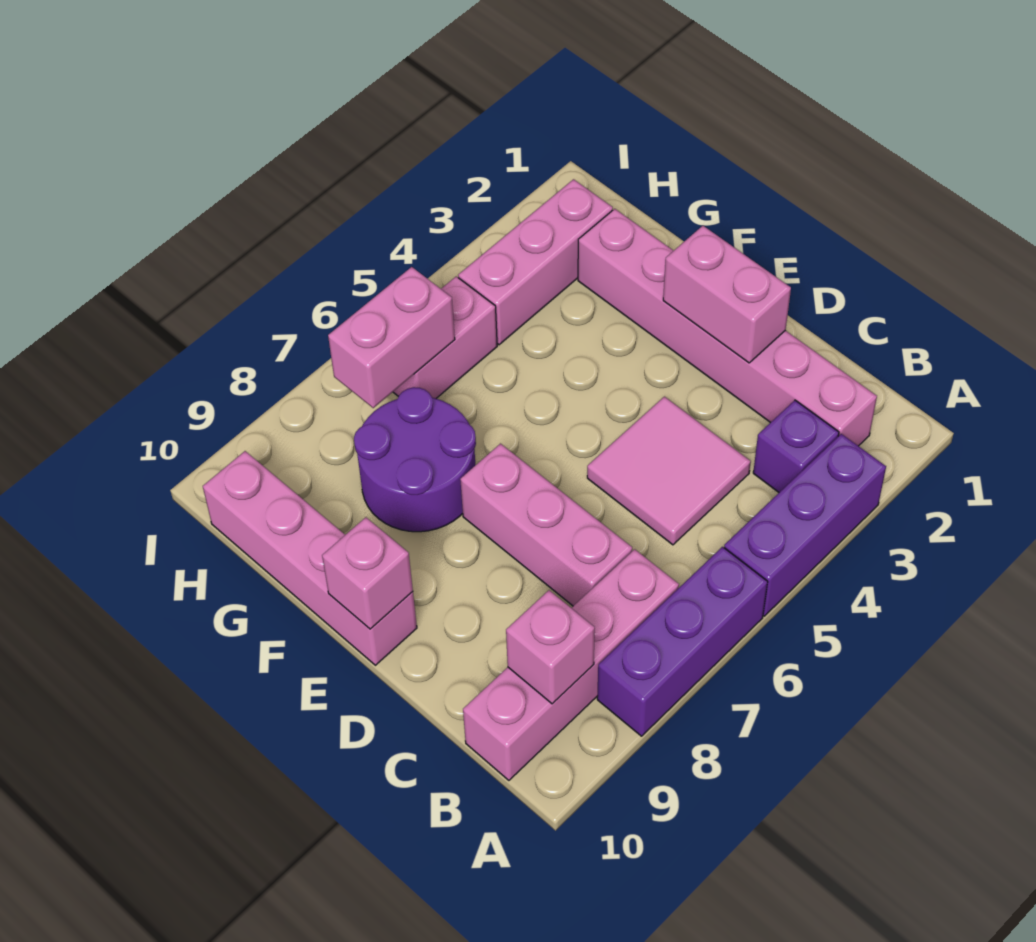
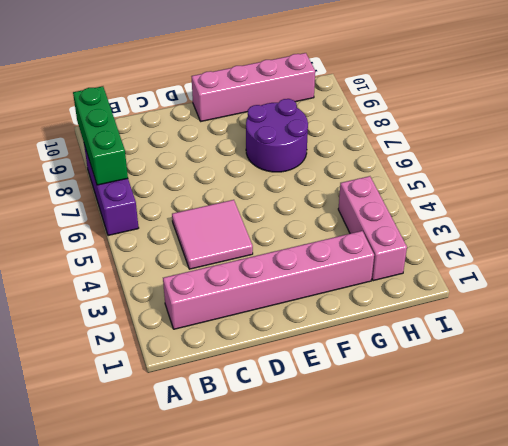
green 1x3 brick [73,86,128,185] -> none
none -> purple 1x3 brick [724,434,886,616]
none -> purple 1x1 brick [753,400,839,492]
none -> pink 1x4 brick [463,549,679,780]

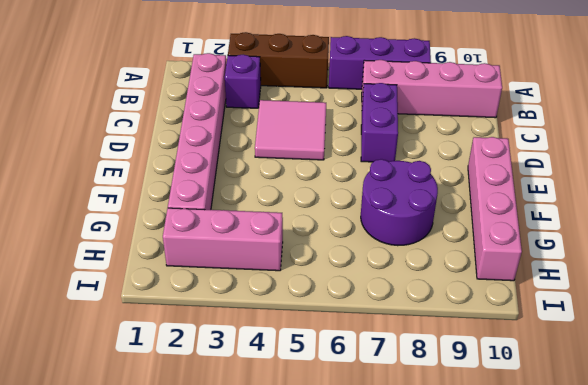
brown 1x3 brick [228,32,329,88] -> purple 1x3 brick [724,434,886,616]
purple 1x2 brick [361,83,398,162] -> pink 1x3 brick [460,444,632,606]
none -> pink 1x2 brick [393,276,497,399]
none -> pink 1x1 brick [506,590,595,704]
none -> pink 1x2 brick [663,226,791,363]

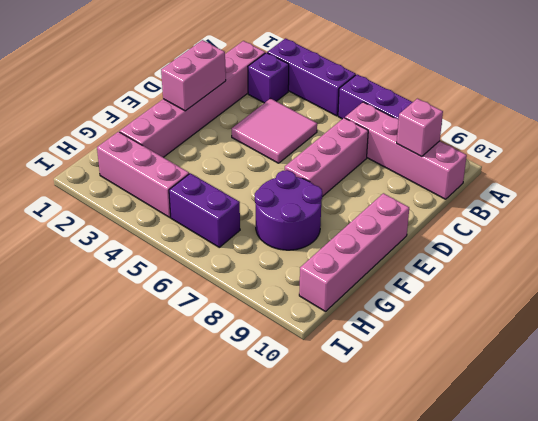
purple 1x2 brick [169,173,240,247] -> pink 1x2 brick [393,276,497,399]
none -> pink 1x1 brick [322,517,413,629]
none -> pink 1x2 brick [328,267,455,408]

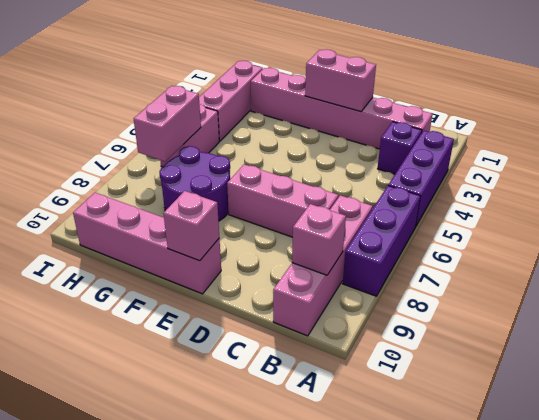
none -> pink 2x2 tile [587,397,751,545]

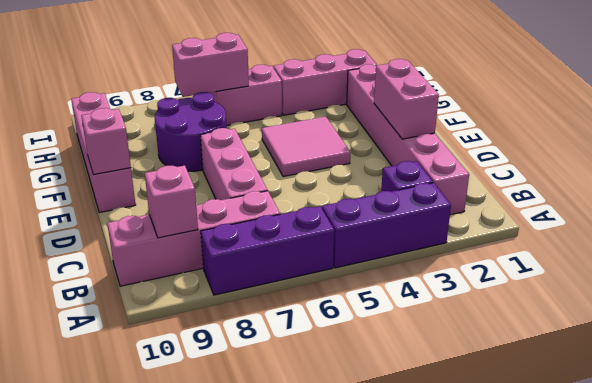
pink 2x2 tile [262,117,350,177] -> pink 2x2 tile moved to [587,397,751,545]

